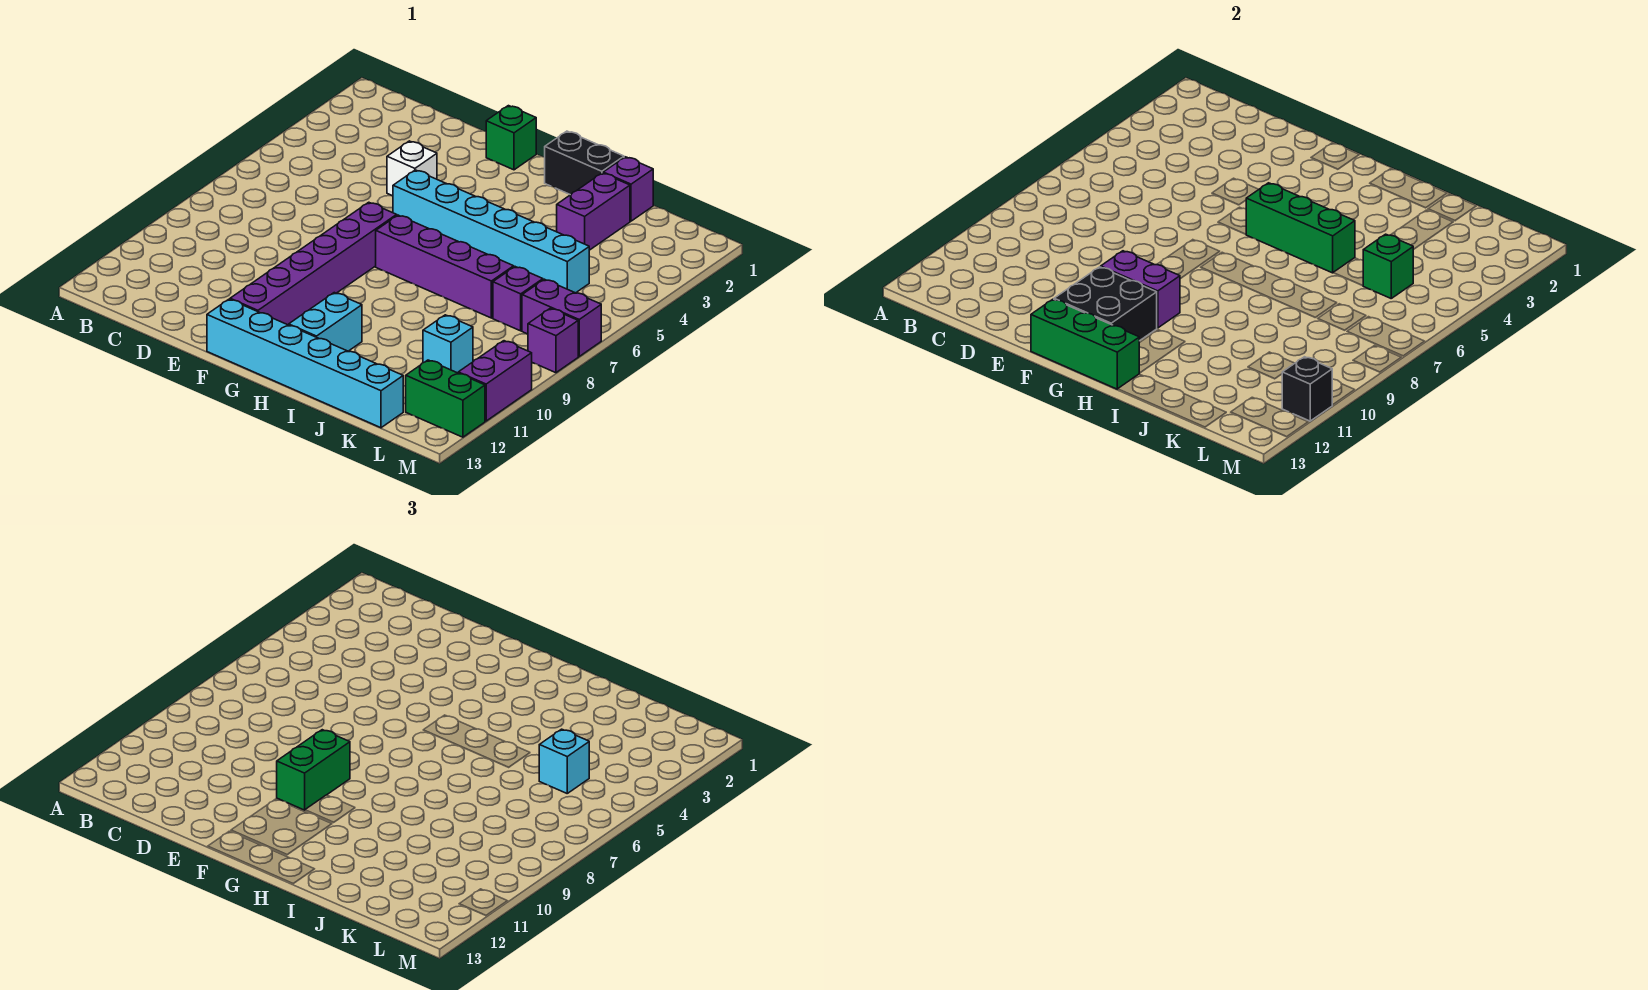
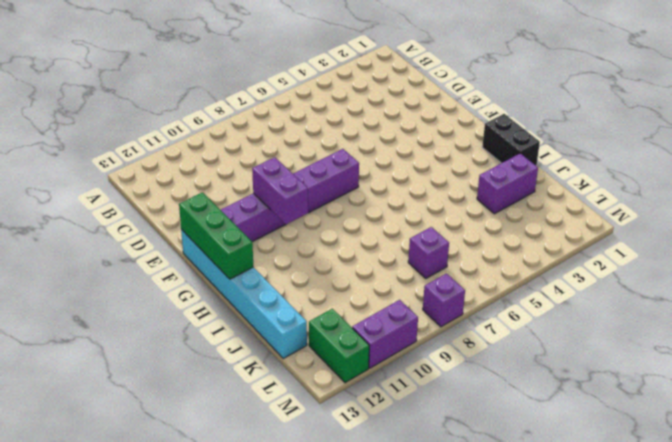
none -> white 1x1 brick [387,141,437,196]
none -> green 1x1 brick [486,106,536,170]
none -> cyan 1x6 brick [393,170,589,293]

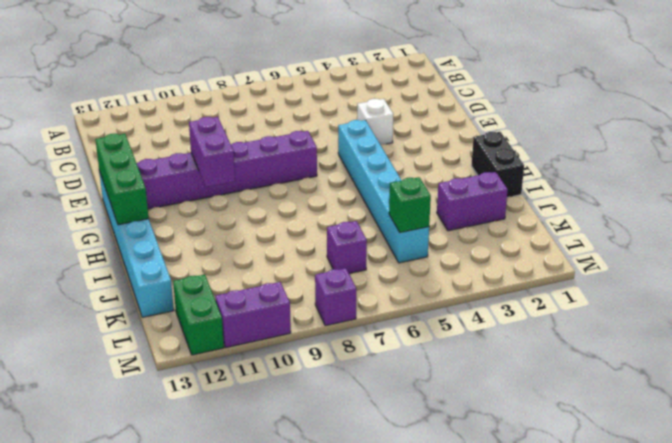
none -> green 1x1 brick [486,106,536,170]
none -> purple 1x4 brick [376,215,514,318]
none -> cyan 1x2 brick [289,293,362,351]

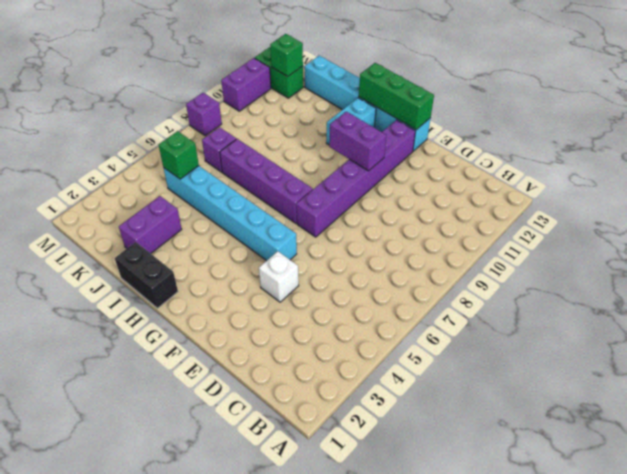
green 1x1 brick [270,34,303,77] -> green 1x1 brick moved to [486,106,536,170]
none -> purple 1x1 brick [603,157,653,221]
none -> cyan 1x1 brick [423,315,473,373]
none -> purple 1x2 brick [522,279,601,356]

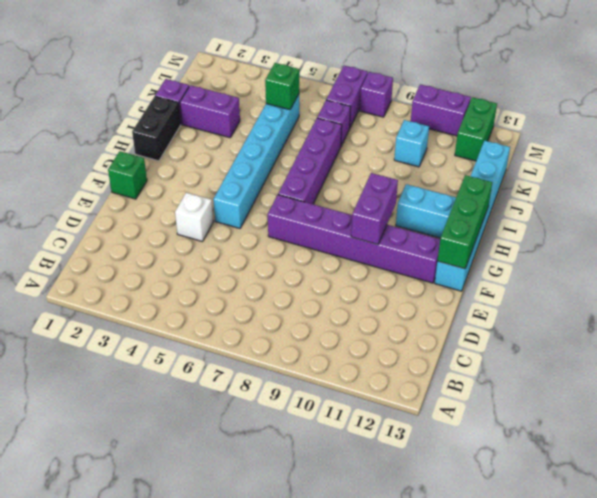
none -> black 2x2 brick [1054,267,1157,341]
none -> green 1x3 brick [1246,183,1355,273]
none -> black 1x1 brick [1282,357,1332,421]

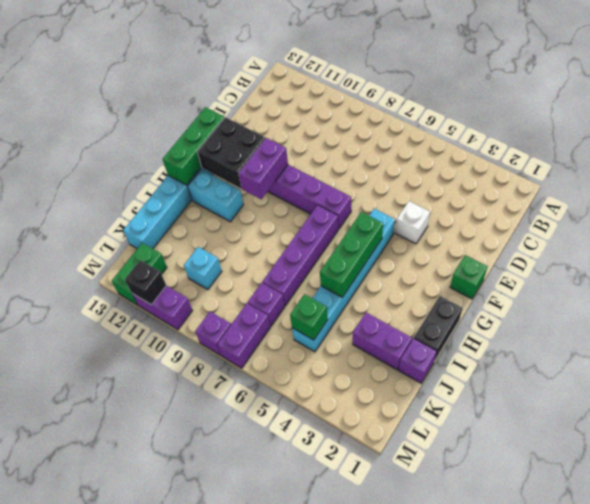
none -> green 1x2 brick [277,730,350,810]
none -> cyan 1x1 brick [539,729,589,793]

